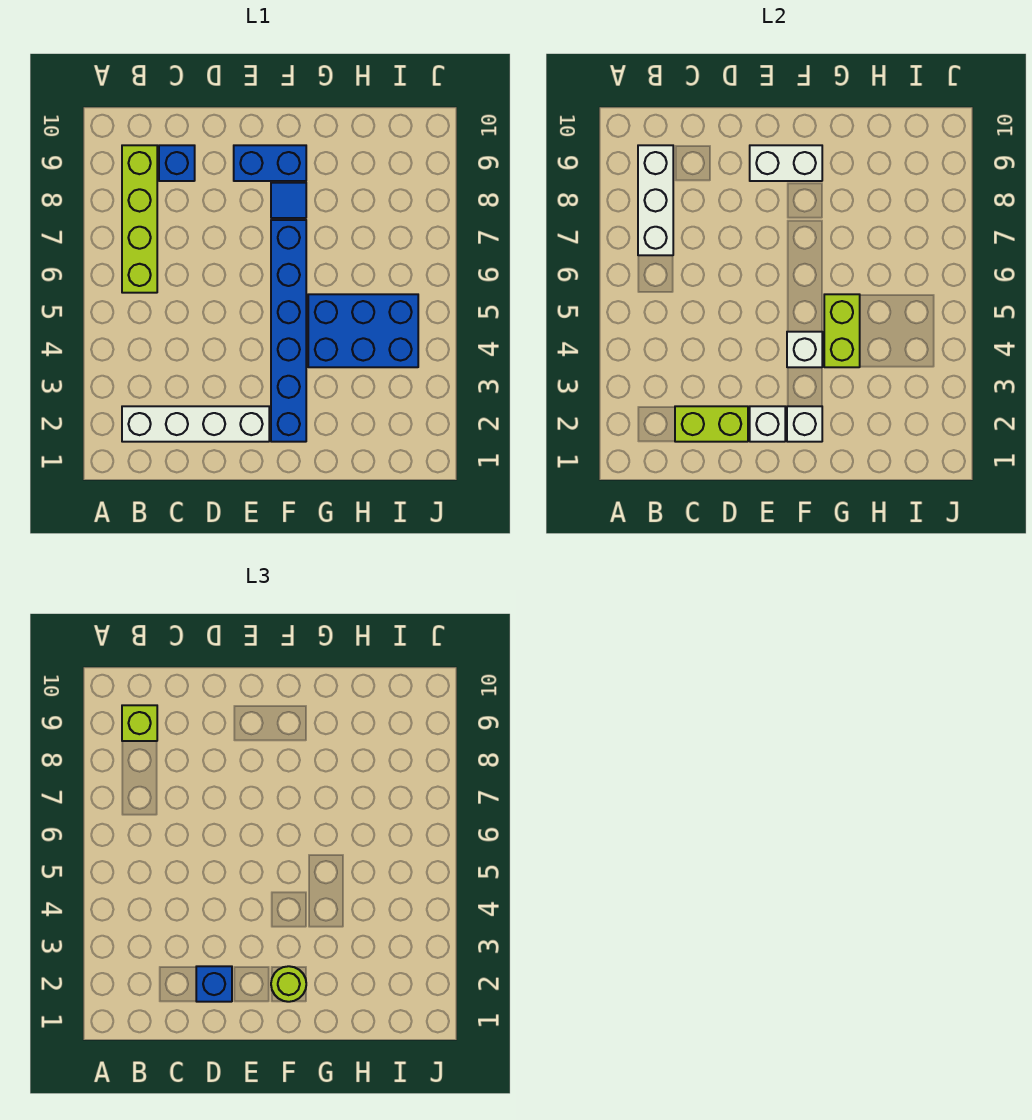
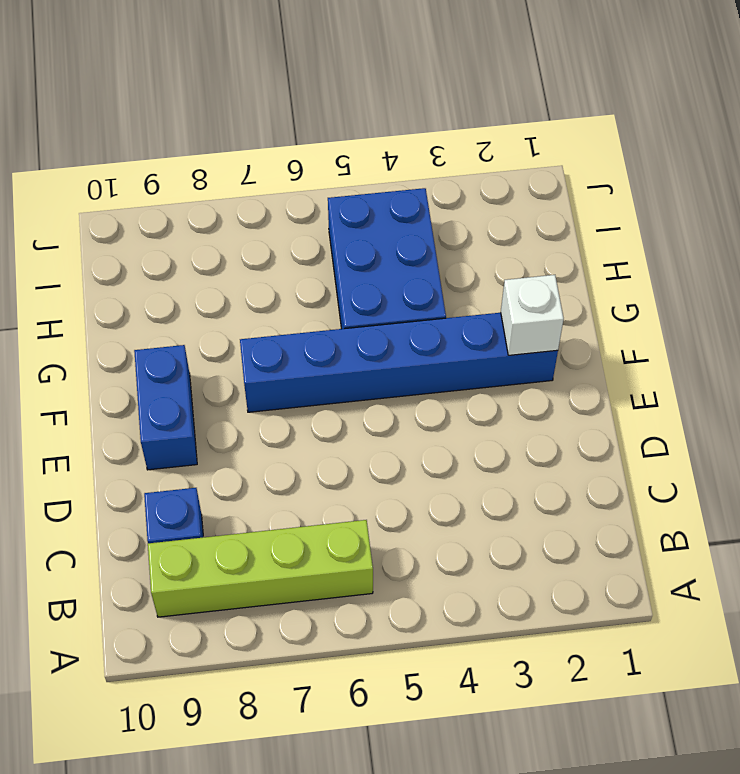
none -> white 1x4 brick [122,406,269,442]
none -> blue 1x1 tile [271,183,306,218]
none -> white 1x3 brick [638,145,673,255]

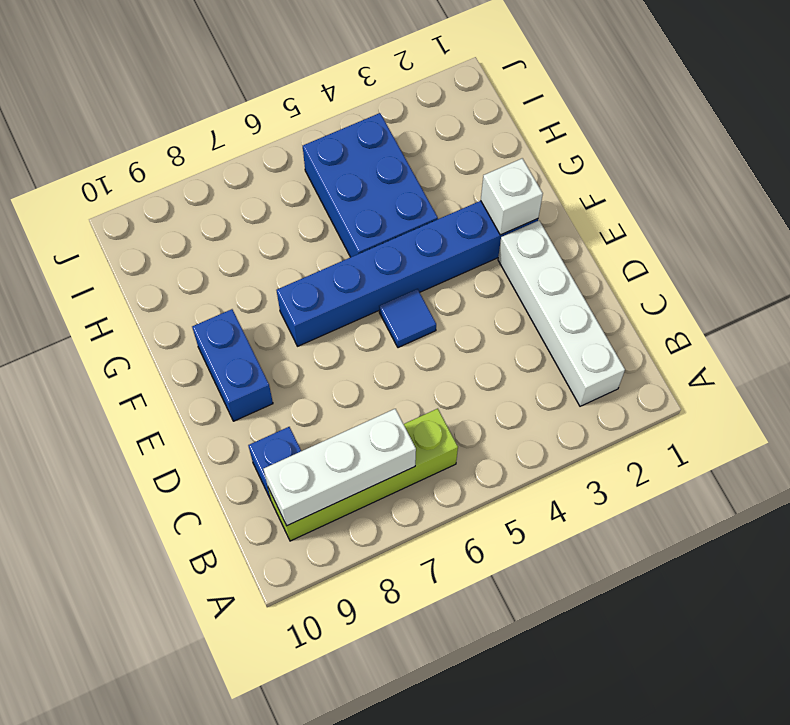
blue 1x1 tile [379,289,436,348] -> blue 1x1 tile moved to [271,183,306,218]
none -> lime 1x2 brick [675,406,748,442]
none -> white 1x1 brick [750,406,785,442]
none -> white 1x2 brick [750,145,822,181]

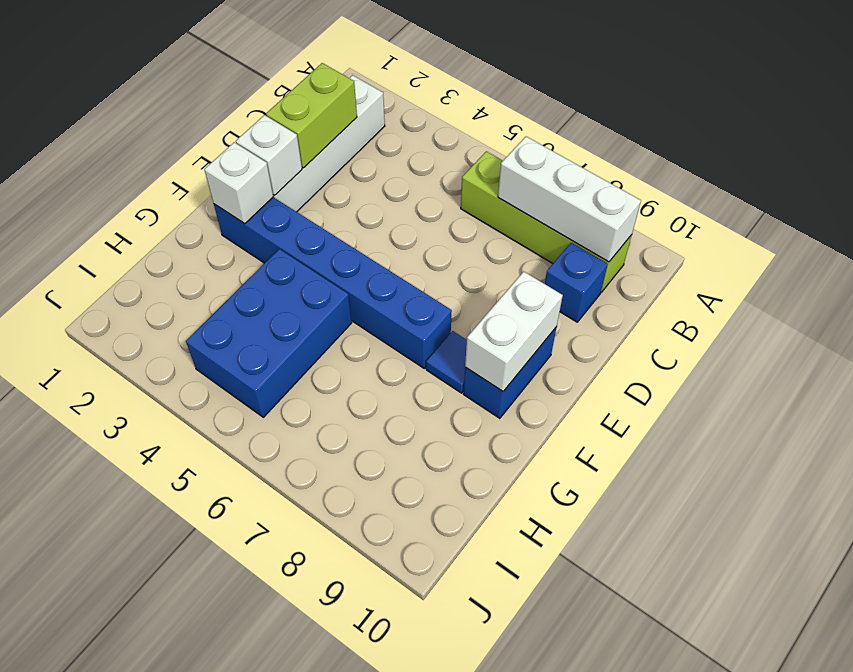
none -> white 1x1 brick [787,332,822,367]
none -> lime 1x2 brick [824,294,860,367]
none -> lime 1x1 brick [122,705,157,741]

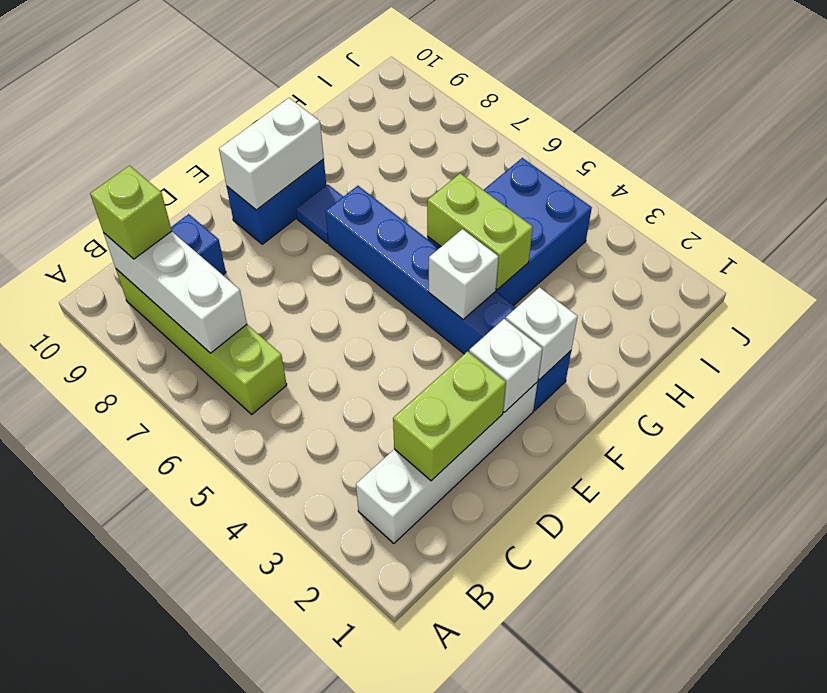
none -> blue 1x1 brick [196,966,232,1002]
none -> lime 1x1 round brick [271,966,306,1002]

